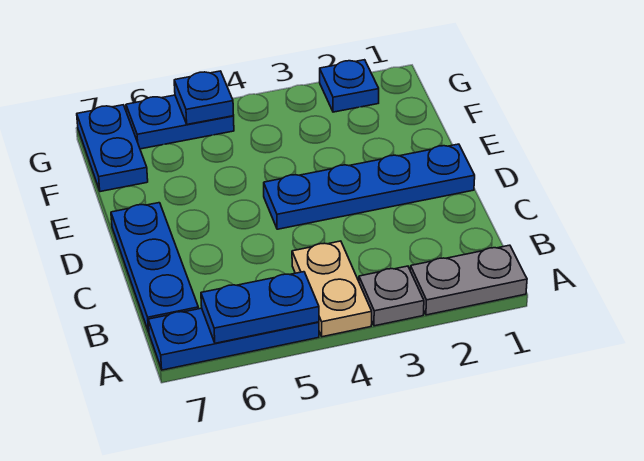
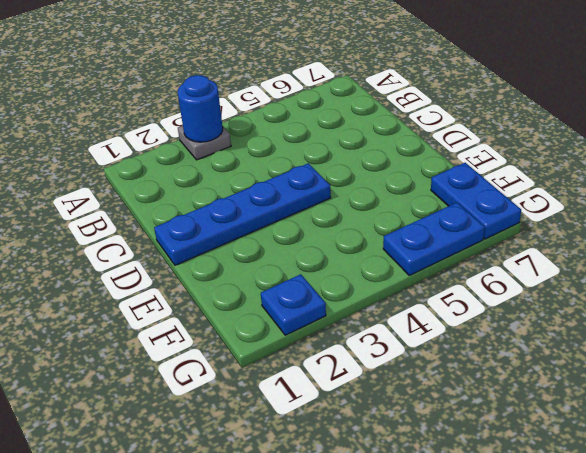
blue 1x1 round brick [178,75,223,142] -> none
none -> grey 1x2 plate [410,245,527,315]
none -> tan 1x2 plate [292,241,372,337]

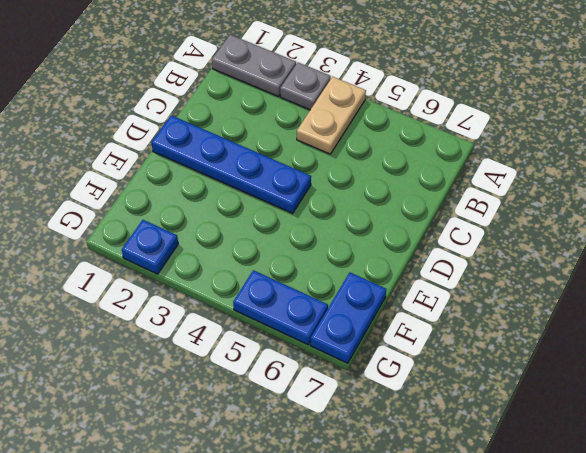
none -> blue 1x3 plate [148,308,319,370]
none -> blue 1x3 plate [111,203,198,332]

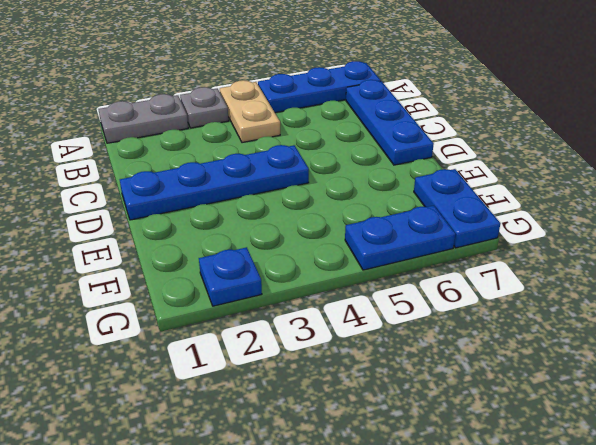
none -> blue 1x2 plate [201,272,319,343]
none -> blue 1x1 plate [174,71,234,124]

